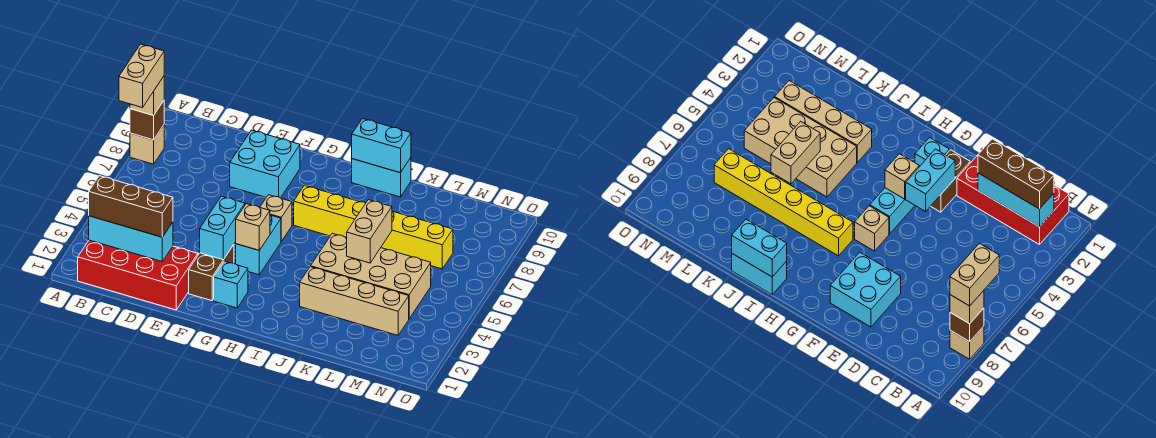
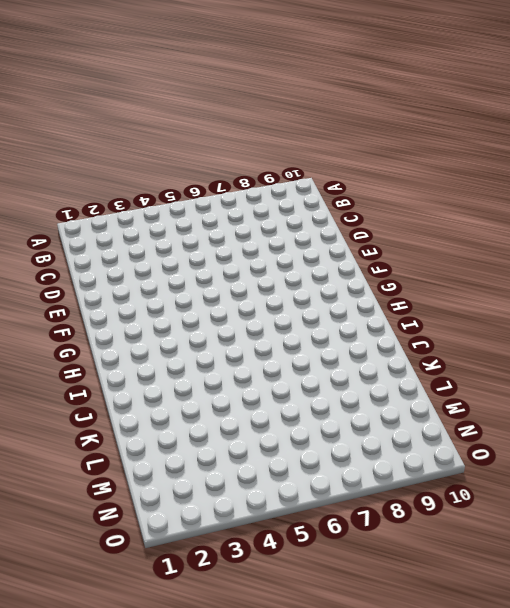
none -> tan 1x1 brick [130,125,164,164]
none -> red 2x4 brick [78,240,198,310]
none -> cyan 2x2 brick [230,130,300,198]

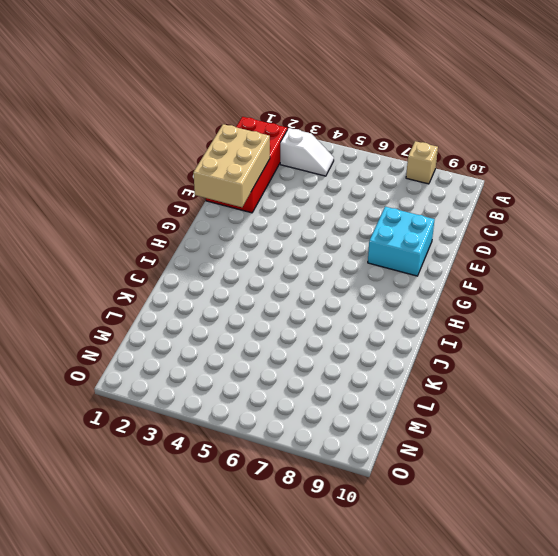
white 1x2 slope [280,128,334,176] -> none
tan 2x3 brick [193,124,270,207] -> cyan 1x3 brick [89,216,173,261]
none -> brown 1x2 brick [189,245,234,301]
none -> cyan 1x1 brick [214,261,248,308]
none -> cyan 1x2 brick [236,215,281,275]

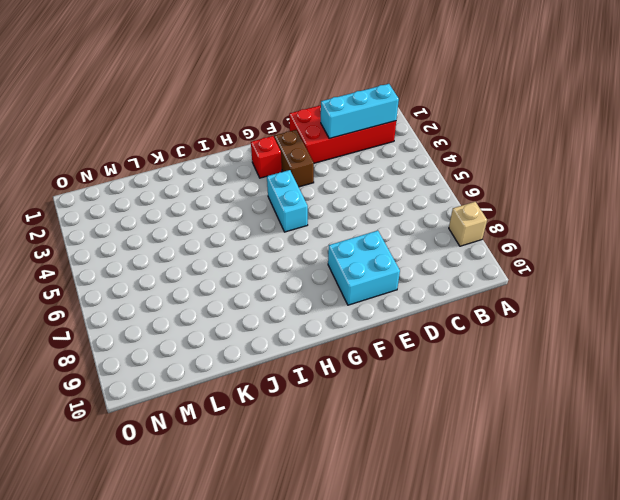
red 1x1 brick [251,136,282,178] -> cyan 1x1 brick [214,261,248,308]
none -> tan 1x1 brick [260,195,292,241]
none -> yellow 1x6 brick [294,185,453,269]
none -> cyan 1x2 brick [352,158,411,197]

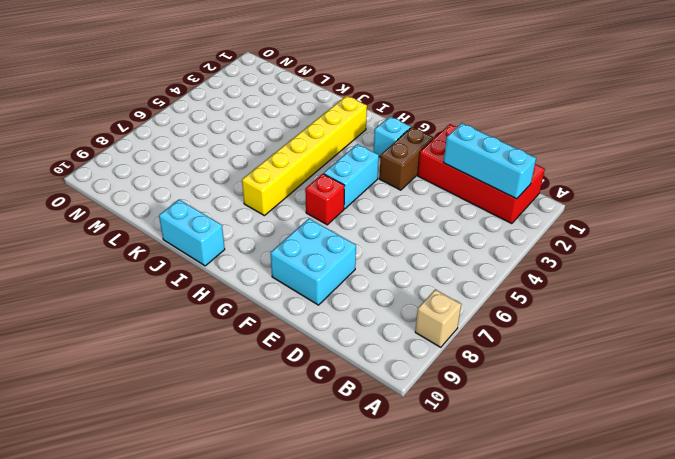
red 1x1 brick [305,174,345,225] -> tan 1x1 brick [260,195,292,241]
yellow 1x6 brick [242,96,367,216] -> yellow 1x6 brick turned to [294,185,453,269]
none -> tan 1x4 brick [300,267,409,335]
none -> tan 2x4 brick [311,233,431,319]
none -> brown 1x1 brick [130,101,164,140]

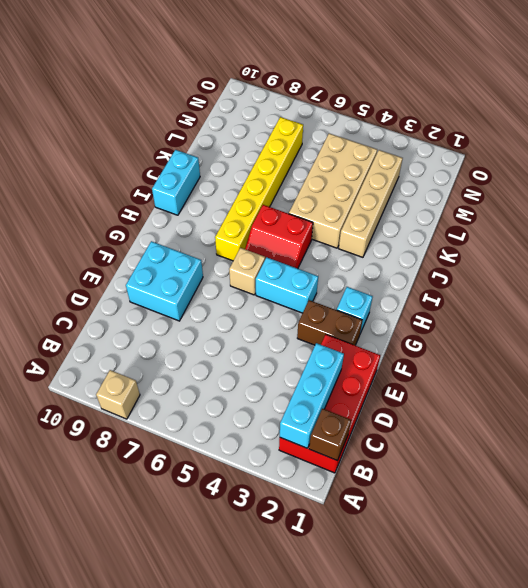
brown 1x1 brick [309,409,351,460] -> brown 1x1 brick moved to [130,101,164,140]
red 2x2 slope [245,205,313,269] -> none
none -> cyan 1x2 brick [200,196,245,260]
none -> tan 1x1 brick [236,204,270,250]
none -> cyan 1x2 brick [352,119,411,173]

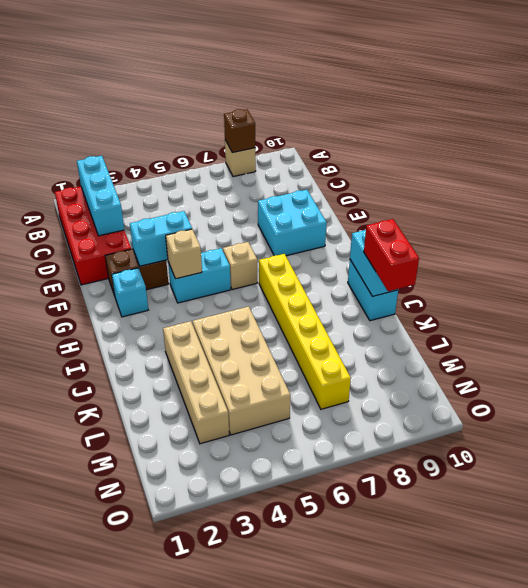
red 1x2 brick [364,219,419,291] -> none
none -> tan 1x2 brick [347,200,392,263]
none -> tan 1x1 brick [130,76,164,115]
none -> brown 1x3 brick [89,176,173,237]

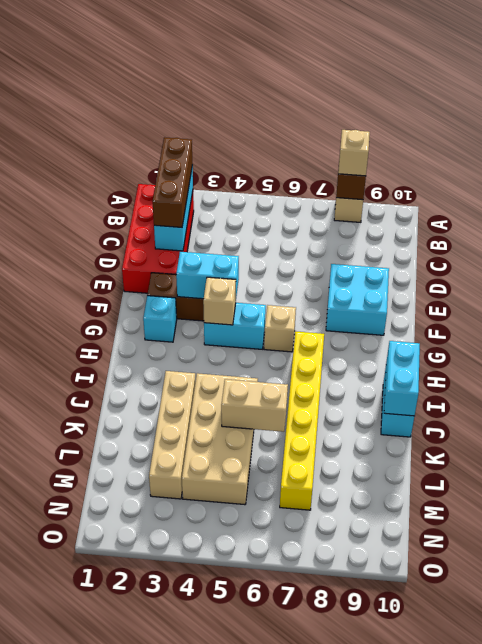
none -> tan 1x2 brick [119,44,164,108]

